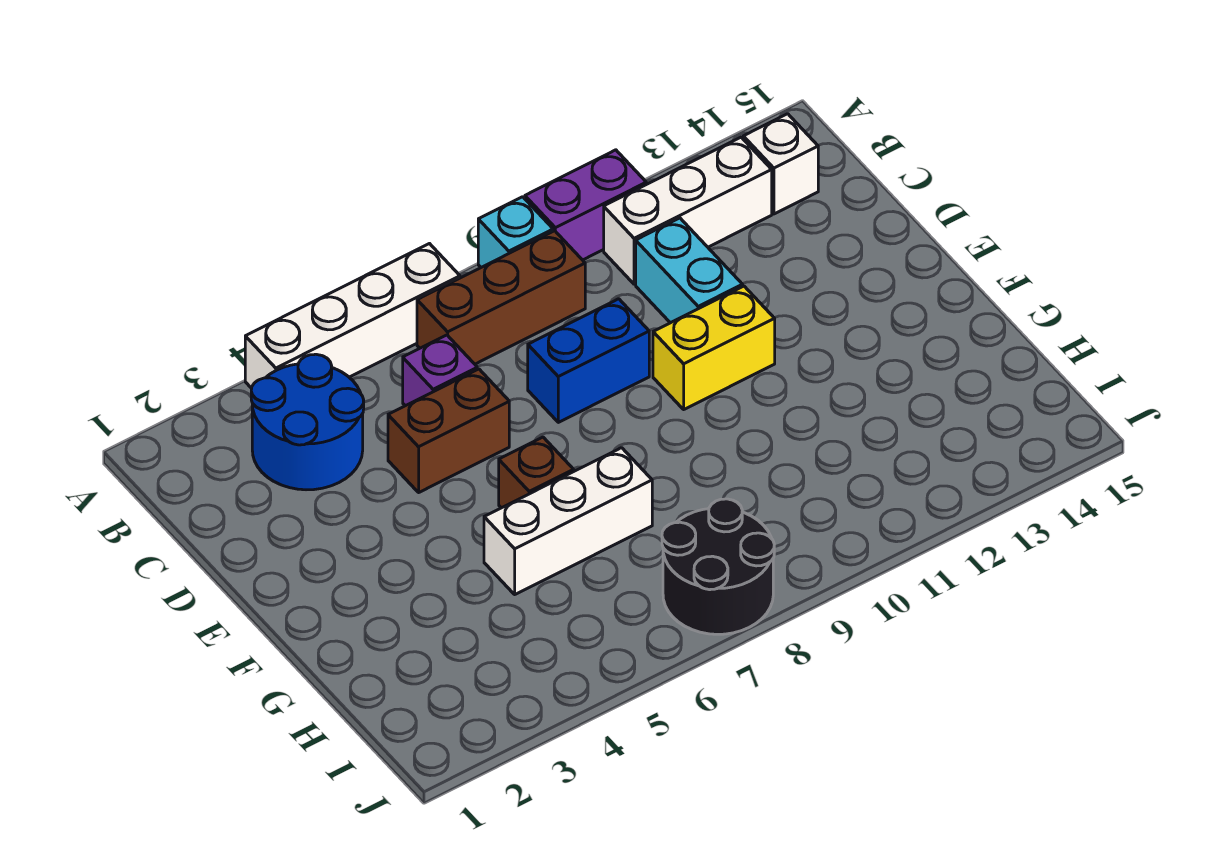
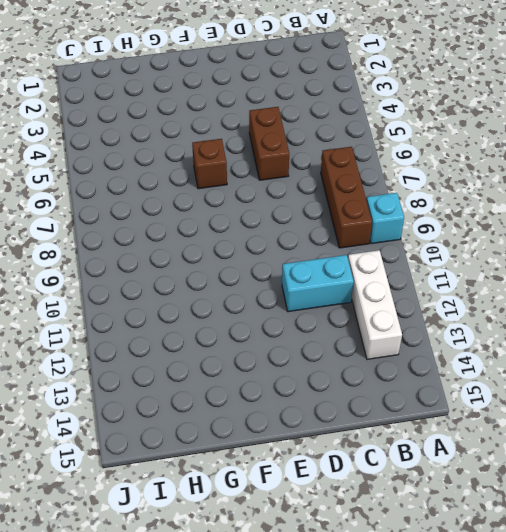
none -> white 1x4 brick [245,244,460,388]
none -> purple 1x2 brick [525,150,646,260]
none -> blue 2x2 round brick [251,354,364,490]

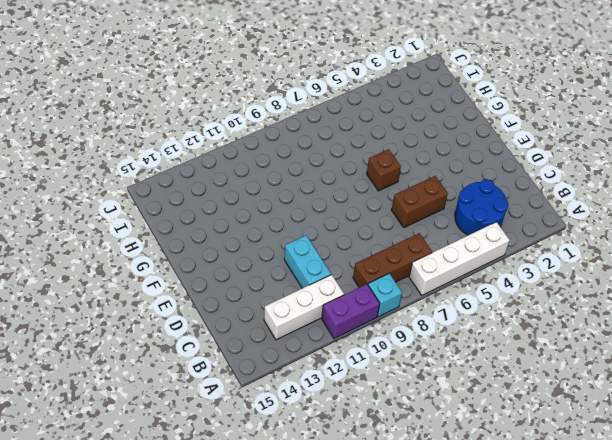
none -> white 1x1 brick [743,114,818,214]
none -> purple 1x1 brick [403,335,477,406]
none -> blue 1x2 brick [528,299,649,422]

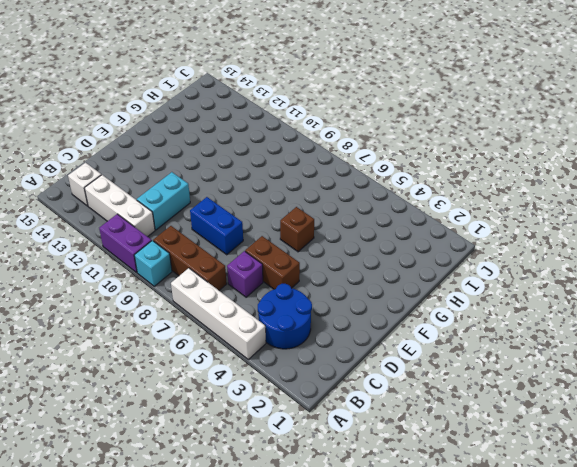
none -> yellow 1x2 brick [653,286,775,409]
none -> white 1x3 brick [484,448,652,594]
none -> black 2x2 round brick [662,499,774,634]

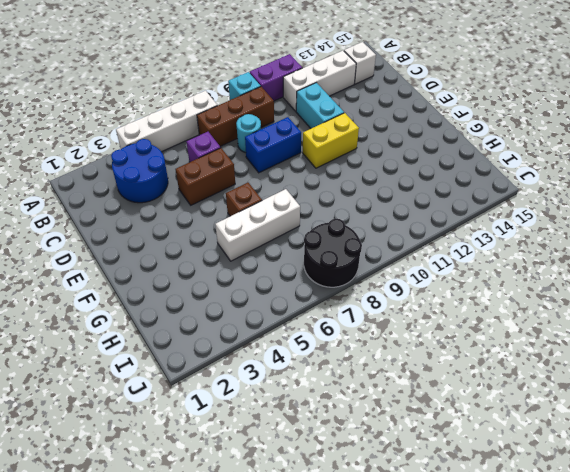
cyan 1x1 round brick [236,114,261,153] -> none

